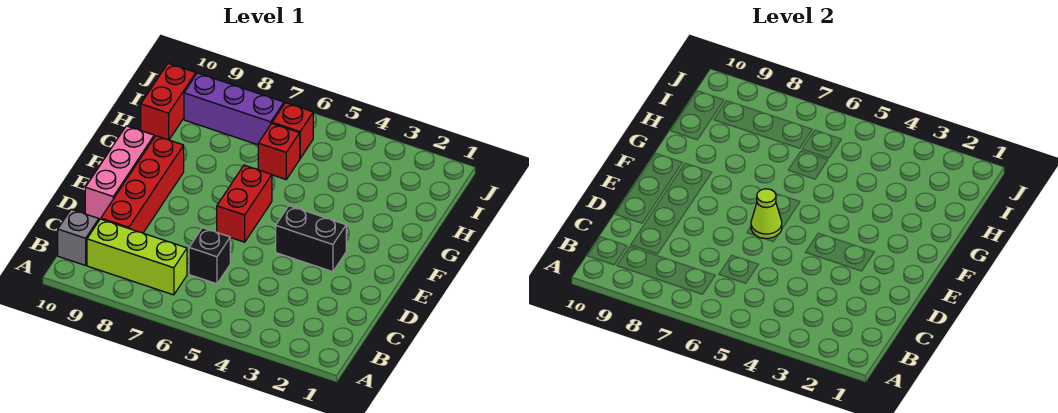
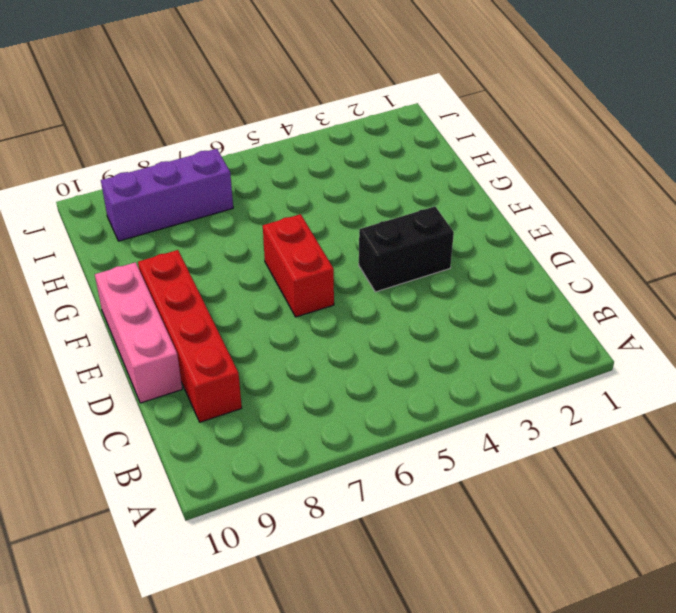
none -> lime 1x3 brick [87,219,187,295]
none -> grey 1x1 brick [58,209,99,265]
none -> black 1x1 brick [189,228,230,284]

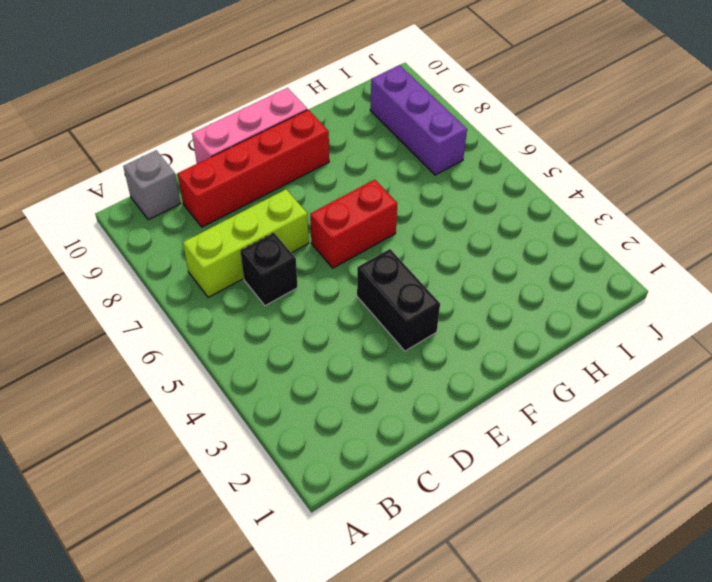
lime 1x3 brick [183,189,309,298] -> lime 1x3 brick turned to [87,219,187,295]
none -> red 1x1 brick [258,124,300,179]
none -> red 1x2 brick [141,63,196,140]
none -> red 1x1 brick [272,103,313,158]

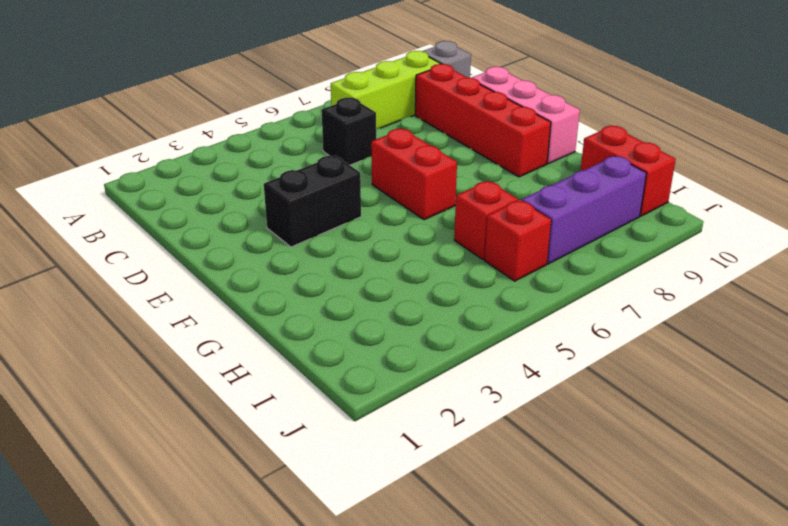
none -> lime 1x1 cone [751,189,782,239]

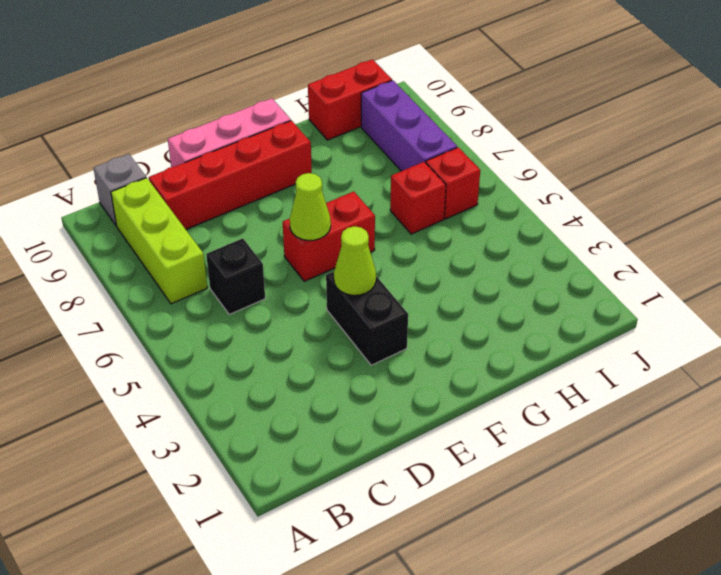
lime 1x1 cone [334,226,376,295] -> none

